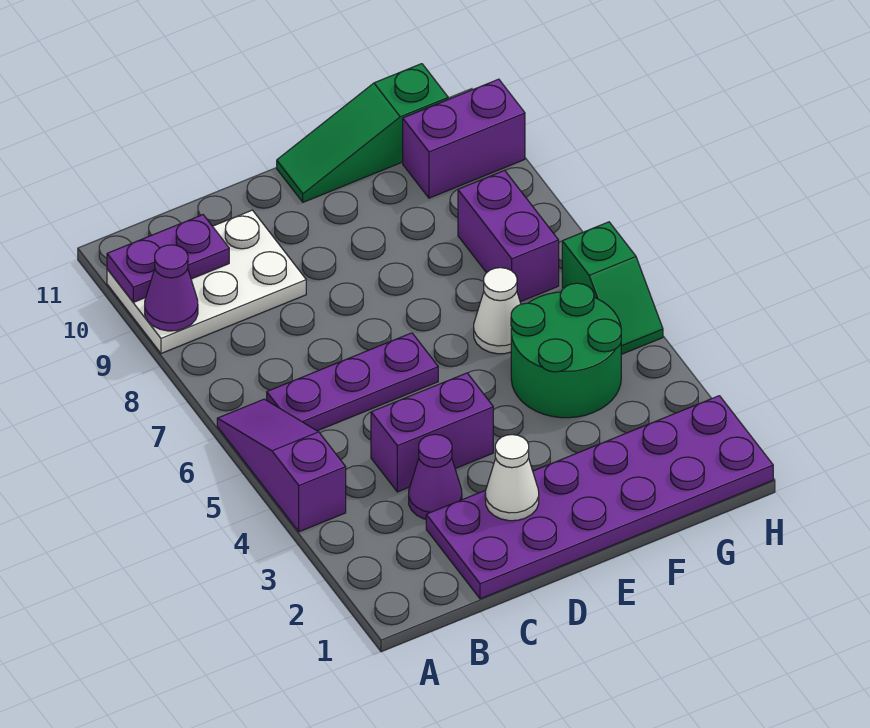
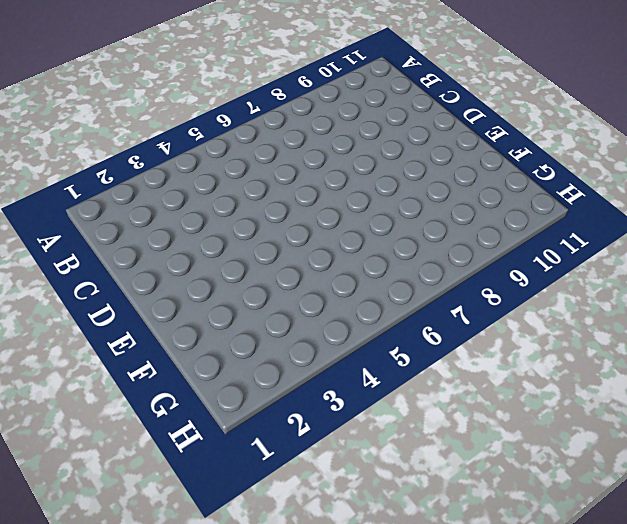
none -> purple 1x3 slope [217,399,346,532]
none -> white 2x3 plate [107,210,306,353]
none -> purple 1x3 plate [267,333,438,431]

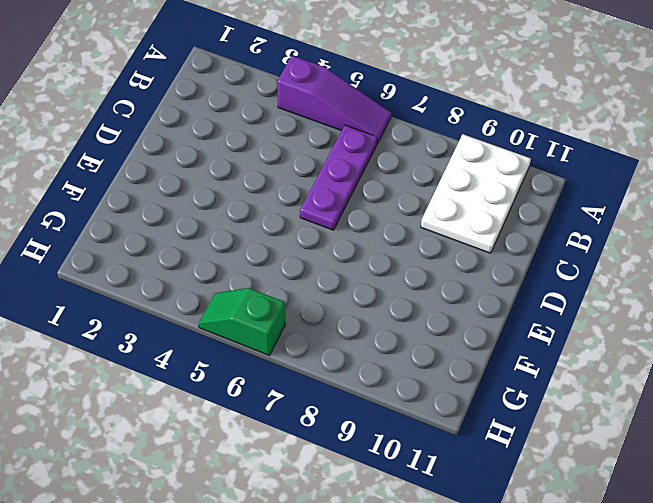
none -> purple 2x6 plate [426,396,773,599]
none -> purple 1x1 cone [409,434,462,519]
none -> purple 1x2 brick [371,373,493,492]

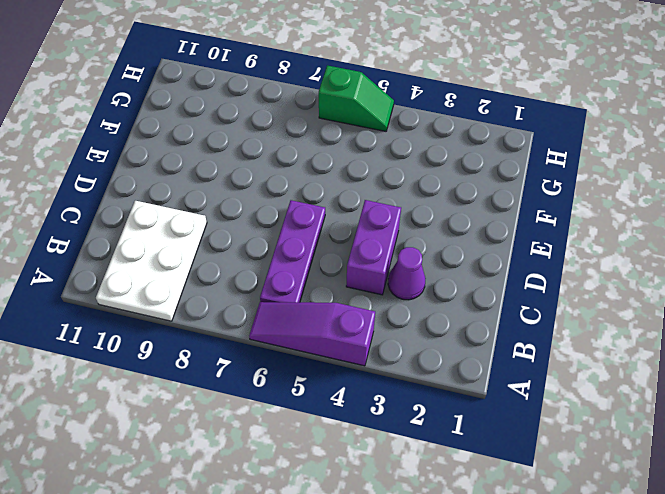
none -> purple 2x6 plate [426,396,773,599]
none -> green 1x3 slope [277,64,448,202]
none -> green 2x2 round brick [511,283,621,418]

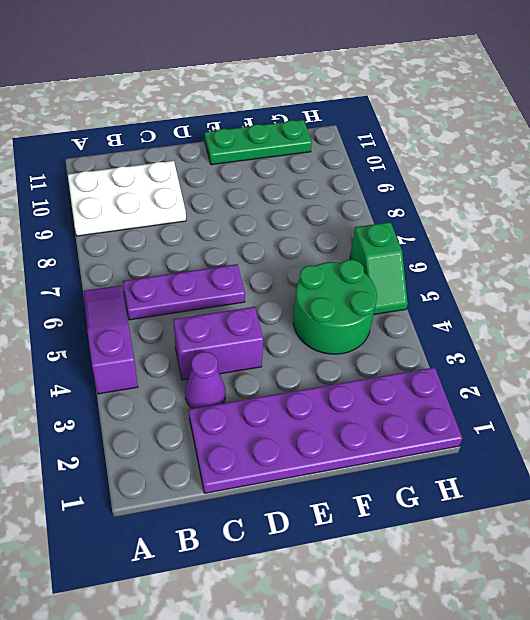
green 1x3 plate [205,120,312,165] -> green 1x3 slope [277,64,448,202]
none -> white 1x1 cone [474,268,521,354]
none -> purple 1x2 brick [458,171,559,302]
none -> purple 1x2 brick [403,79,525,198]

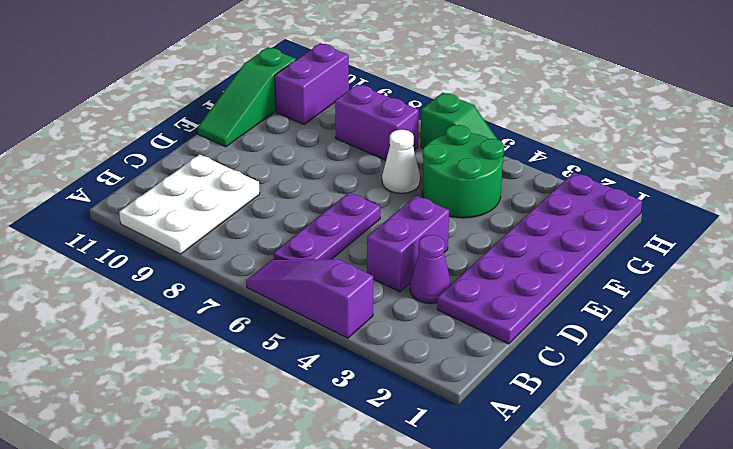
none -> purple 1x1 cone [145,245,198,331]
none -> purple 1x2 plate [107,215,229,302]
none -> white 1x1 cone [485,435,539,521]

